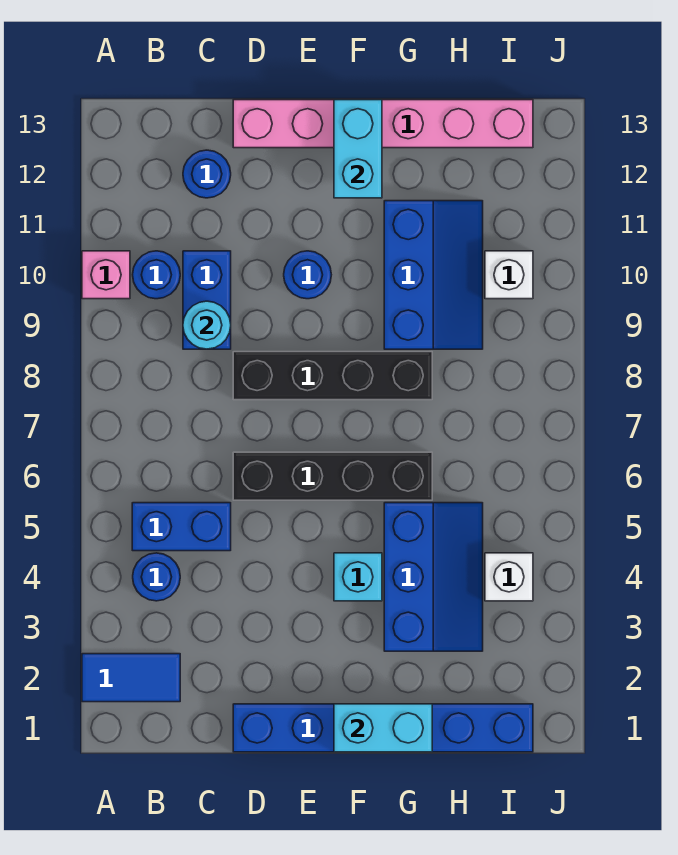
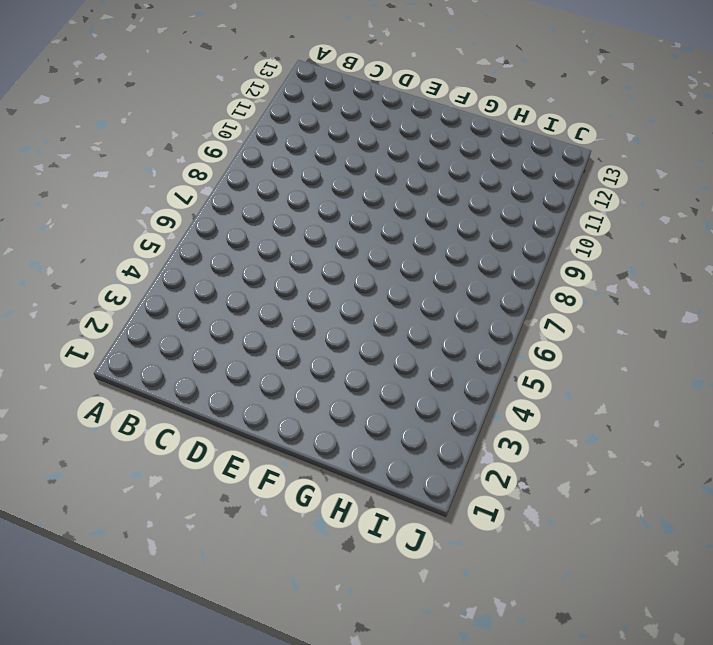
none -> blue 1x2 tile [82,654,180,702]
none -> pink 1x1 brick [82,251,130,299]
none -> blue 1x1 round brick [133,553,180,601]

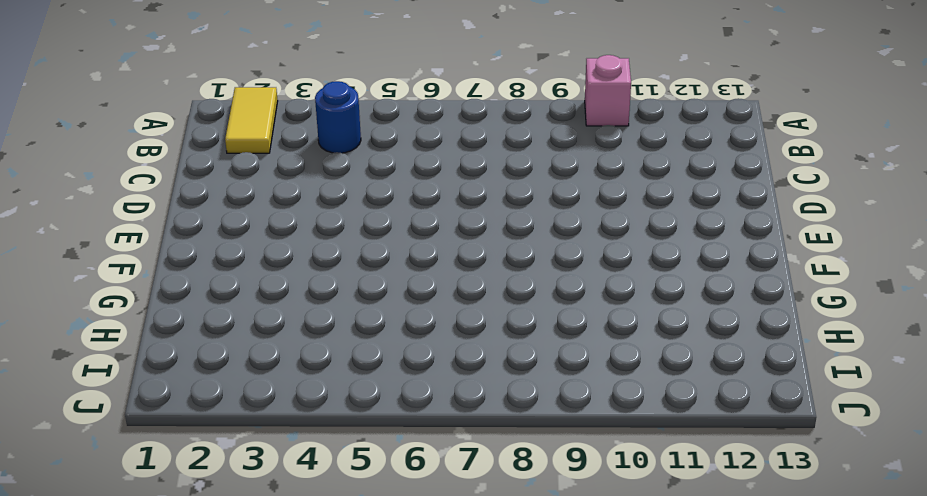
yellow 1x2 tile [225,87,278,153] -> blue 1x2 tile [82,654,180,702]
none -> blue 1x2 brick [132,503,231,551]
none -> blue 1x1 round brick [133,251,180,299]
none -> blue 1x2 brick [183,251,231,349]

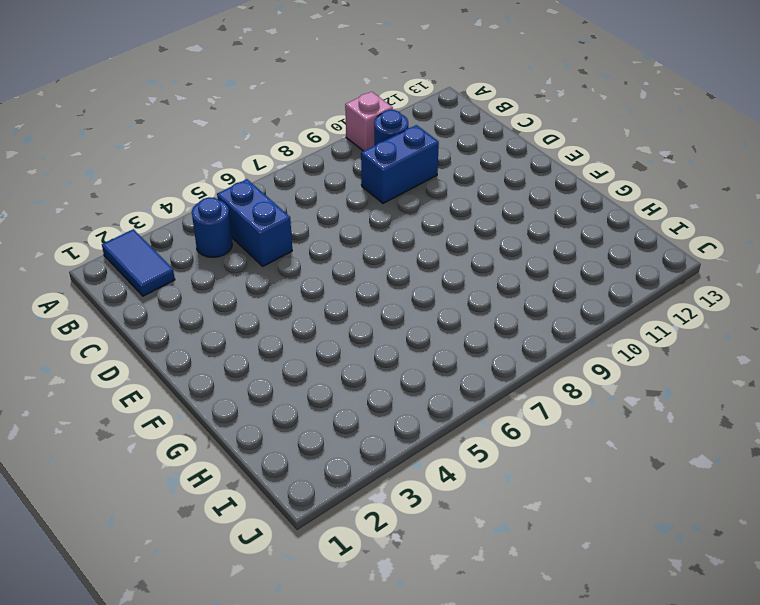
none -> blue 1x1 round brick [183,150,231,198]
none -> blue 1x6 brick [233,704,533,752]
none -> black 1x4 brick [233,452,432,500]

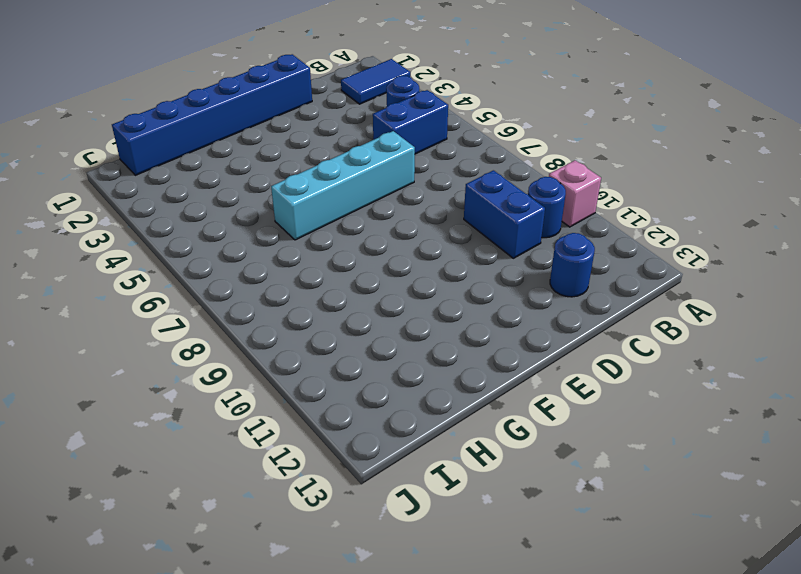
cyan 1x4 brick [271,131,415,240] -> black 1x4 brick [233,452,432,500]
none -> black 1x4 brick [233,352,432,400]
none -> pink 1x6 brick [233,100,533,148]
none -> blue 1x1 round brick [284,251,331,299]

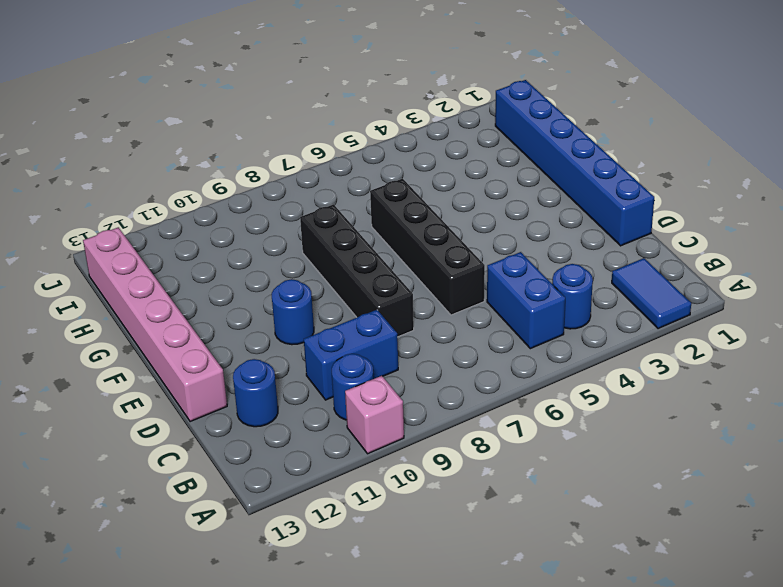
none -> cyan 1x1 brick [334,553,382,601]
none -> blue 2x3 slope [384,503,483,651]
none -> blue 2x3 slope [384,201,483,349]

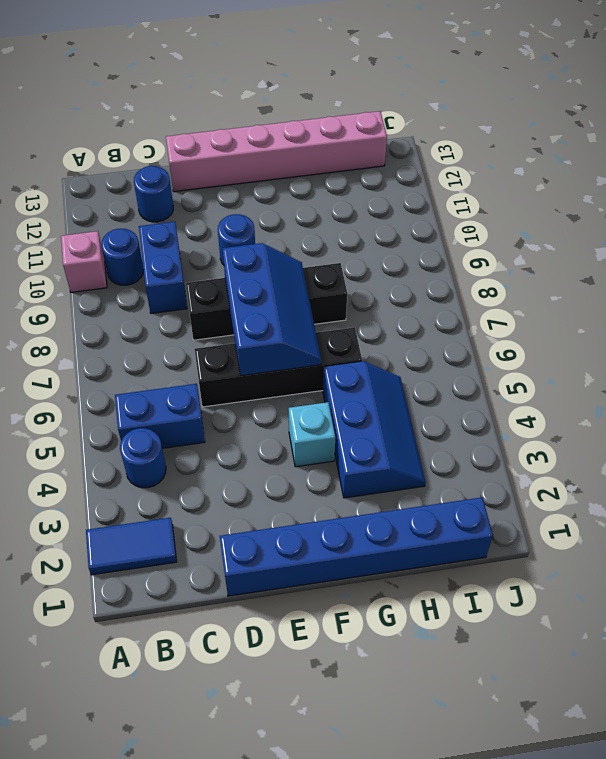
blue 2x3 slope [222,243,321,376] -> blue 2x3 slope moved to [384,201,483,349]
none -> white 1x1 brick [485,553,533,601]
none -> white 1x1 brick [485,251,533,299]
none -> cyan 1x1 round brick [183,301,231,349]

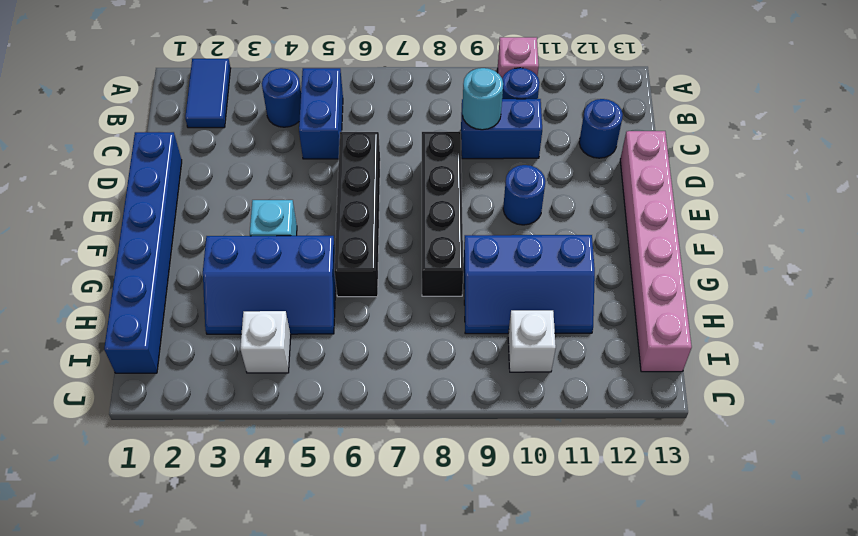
none -> cyan 1x2 brick [334,704,432,752]
none -> cyan 1x2 brick [334,100,382,198]

